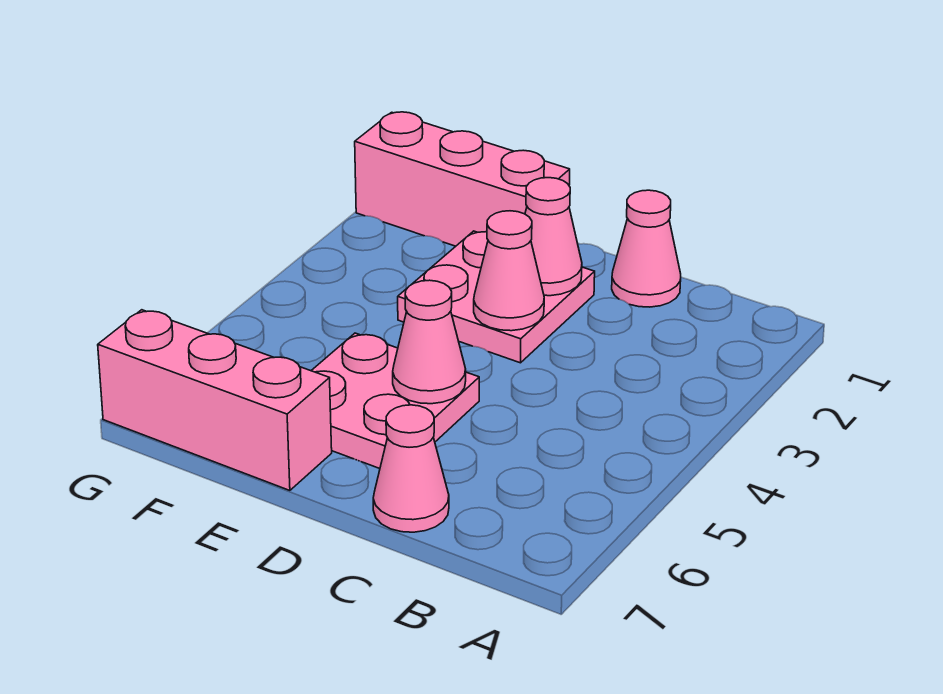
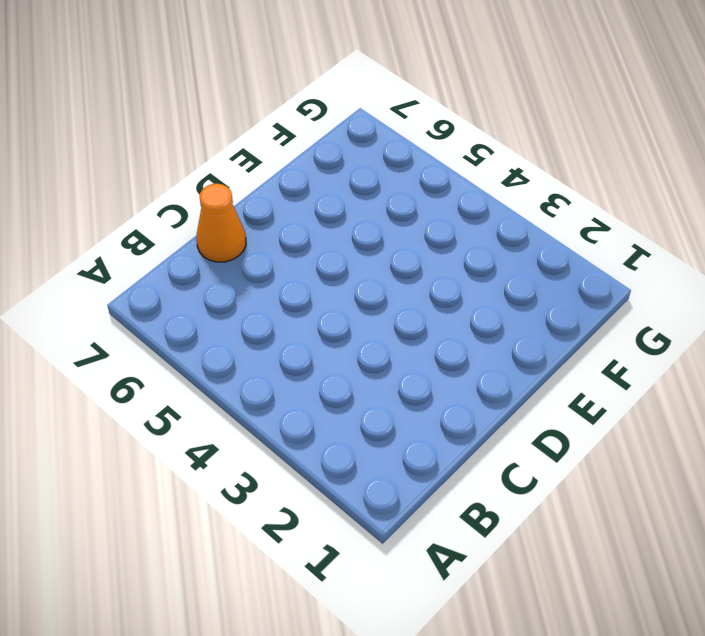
orange 1x1 cone [196,184,246,262] -> pink 1x1 cone [373,405,449,532]
none -> pink 1x1 cone [612,190,681,307]
none -> pink 2x2 plate [398,231,595,363]

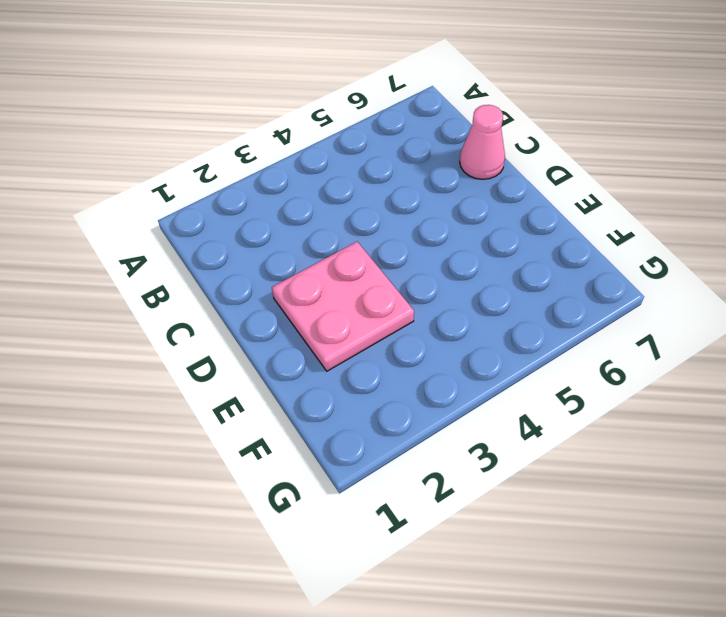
none -> pink 1x1 cone [612,190,681,307]
none -> pink 2x2 plate [311,333,479,468]

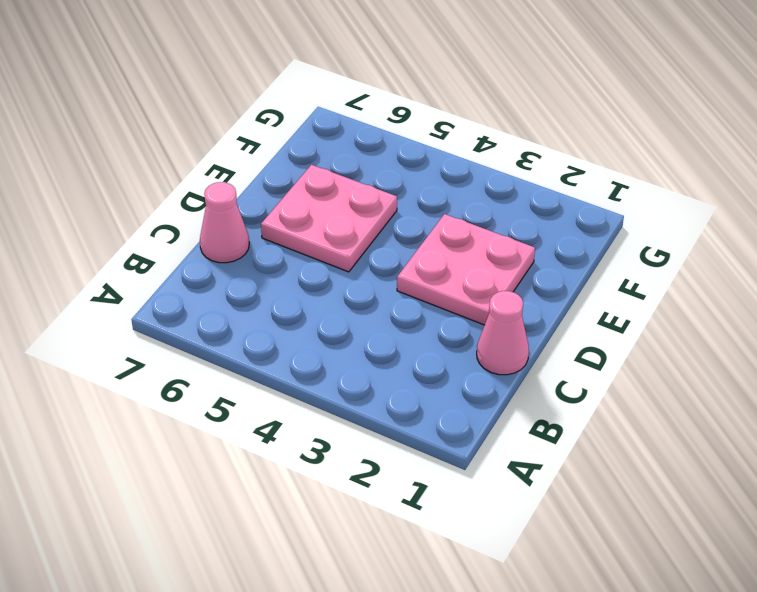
none -> pink 1x3 brick [355,112,570,246]
none -> pink 1x3 brick [98,310,332,490]

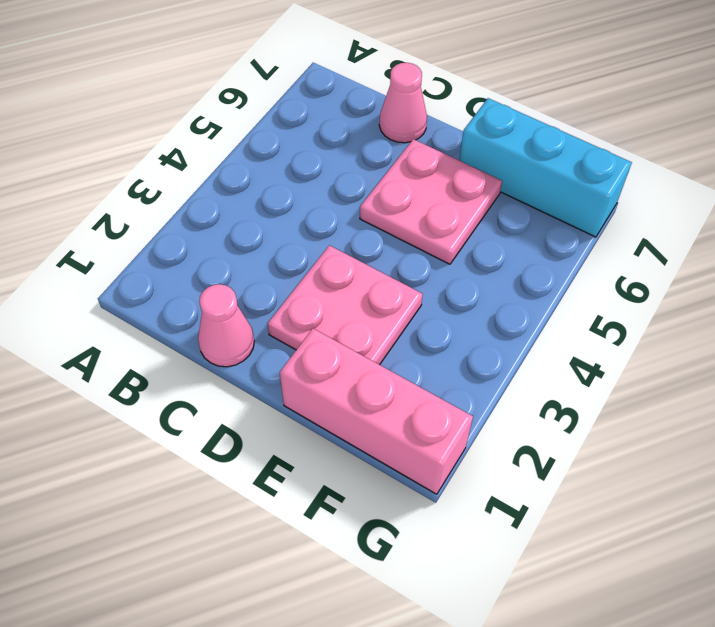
cyan 1x3 brick [459,98,632,237] -> pink 1x3 brick [98,310,332,490]
none -> pink 1x1 cone [525,178,582,296]
none -> pink 1x1 cone [474,211,544,331]

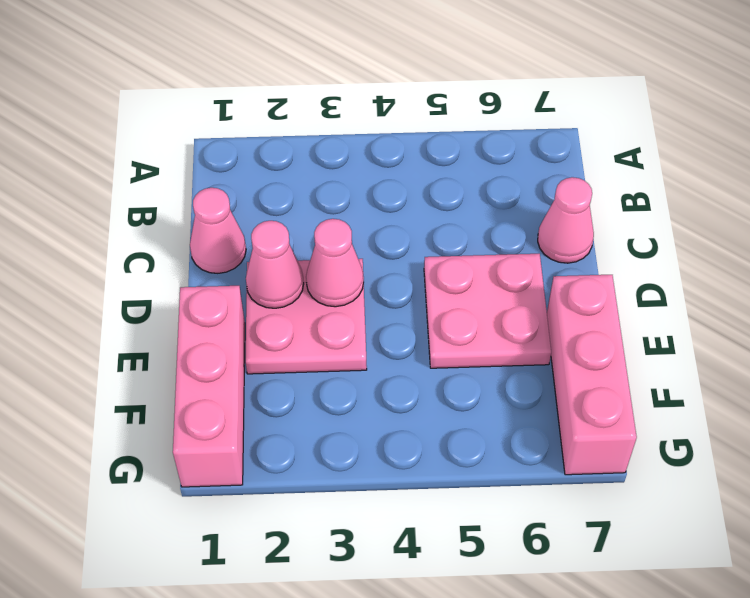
none -> pink 1x1 cone [393,280,466,404]

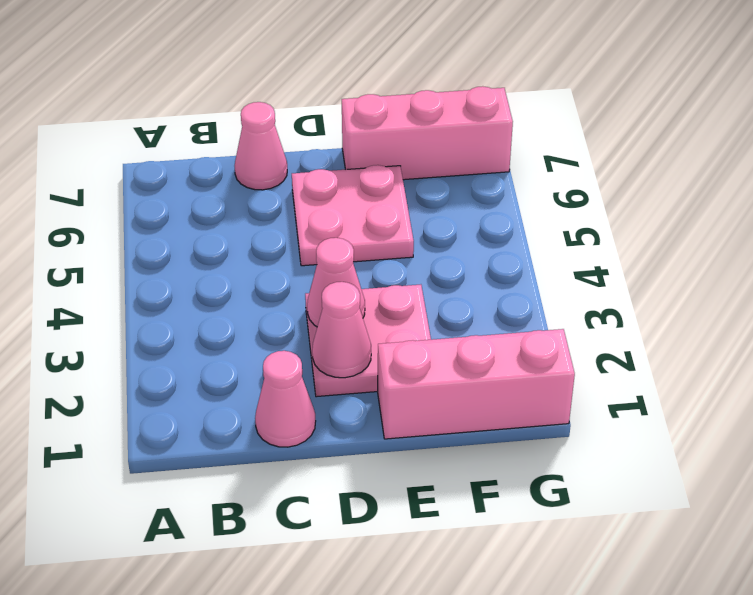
none -> pink 1x1 cone [393,280,466,404]

